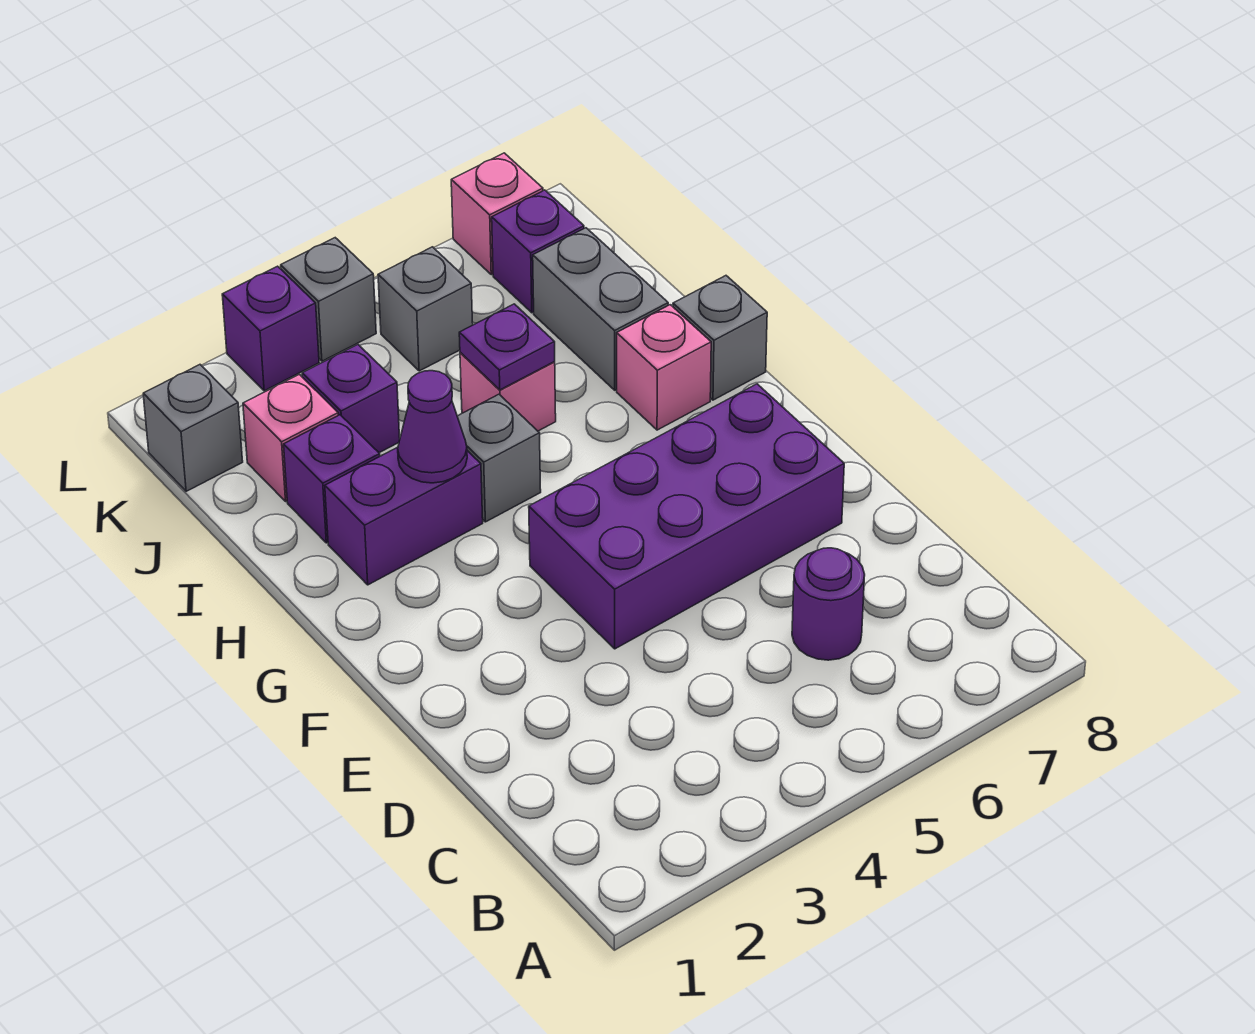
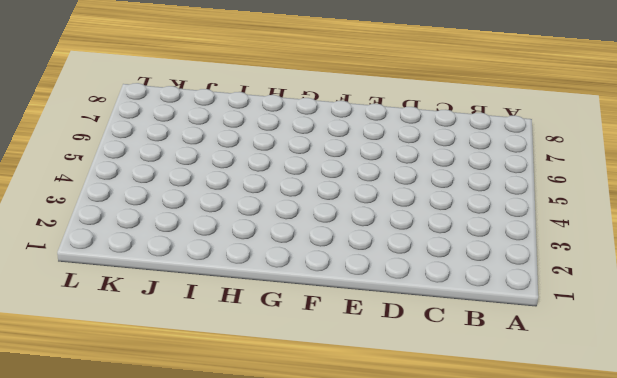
none -> purple 1x1 round brick [792,548,865,660]
none -> purple 2x4 brick [529,384,844,649]
none -> purple 1x2 brick [325,447,483,585]

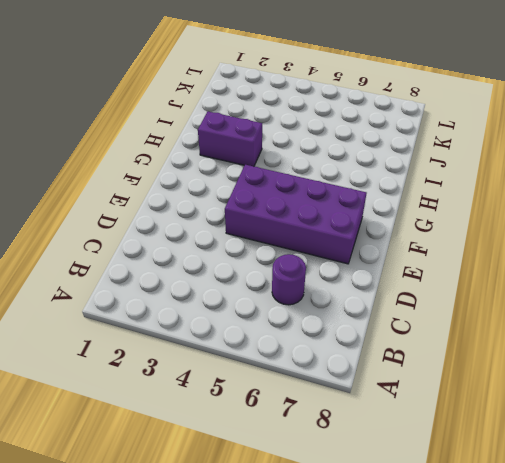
none -> grey 1x1 brick [457,394,541,522]
none -> pink 1x1 brick [617,305,711,430]
none -> grey 1x1 brick [673,276,767,400]

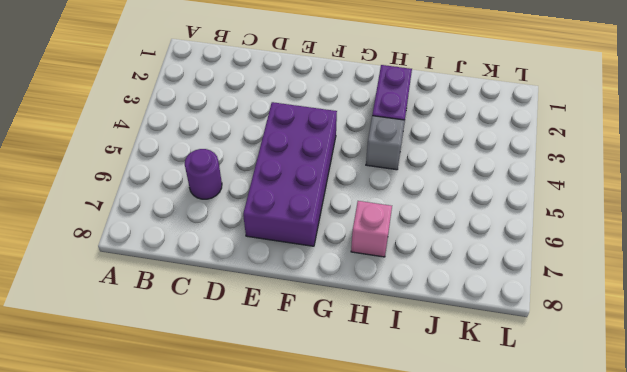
none -> grey 1x1 brick [673,276,767,400]
none -> purple 1x1 brick [284,415,380,543]
none -> pink 1x1 brick [460,353,556,431]

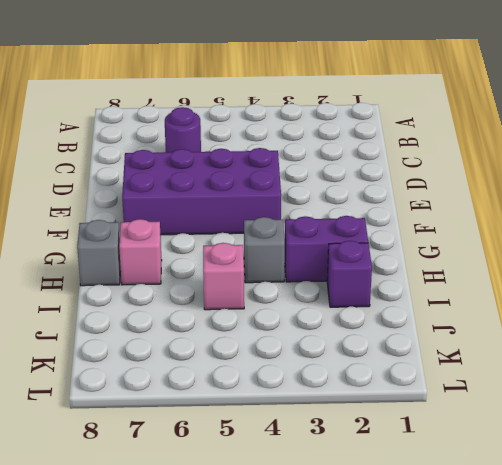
none -> grey 1x2 brick [533,228,668,390]
none -> pink 1x1 brick [243,374,338,501]
none -> purple 1x1 brick [302,345,400,453]

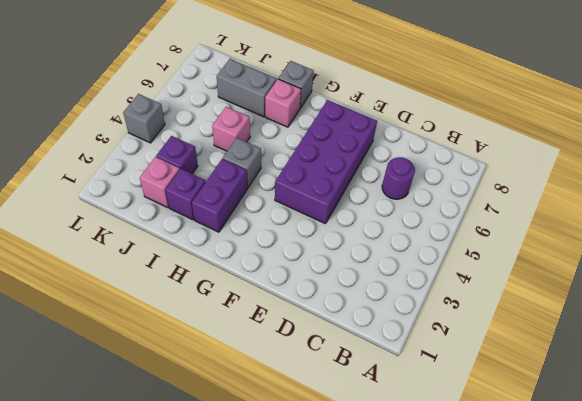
none -> grey 1x1 brick [143,365,243,491]
none -> grey 1x1 brick [378,247,473,371]
none -> purple 1x1 brick [492,190,584,313]

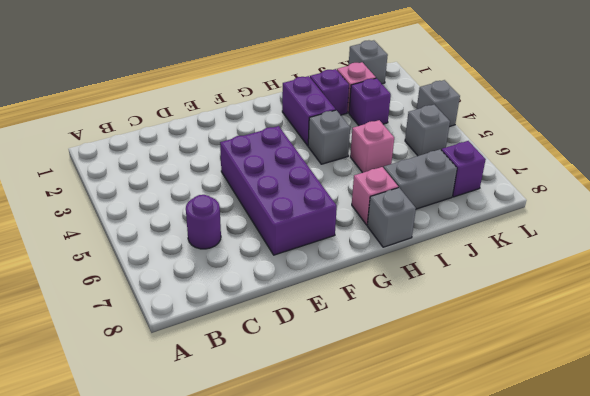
none -> purple 1x1 brick [222,266,319,391]
none -> pink 1x1 brick [451,153,543,275]
none -> purple 1x1 cone [398,371,467,483]

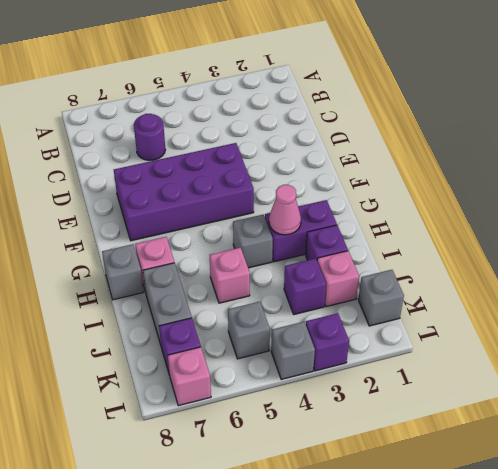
pink 1x1 cone [269,185,301,235] -> purple 1x1 cone [398,371,467,483]
none -> purple 1x1 plate [459,304,555,390]

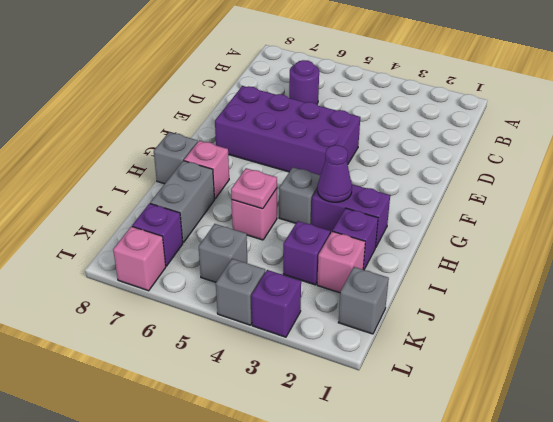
pink 1x1 plate [231,168,277,209] -> purple 1x1 plate [459,304,555,390]

